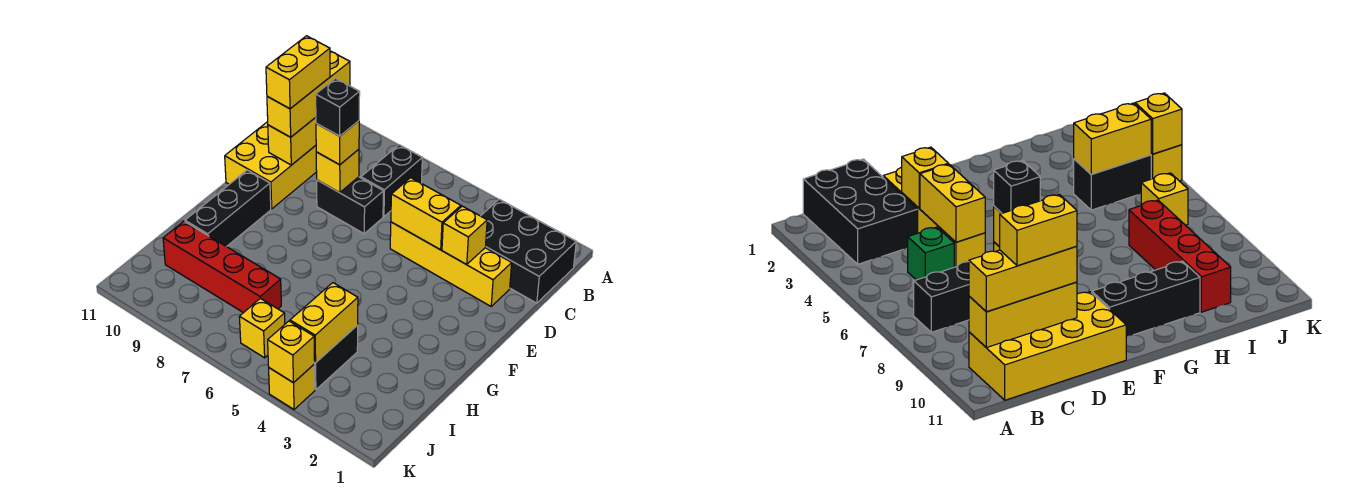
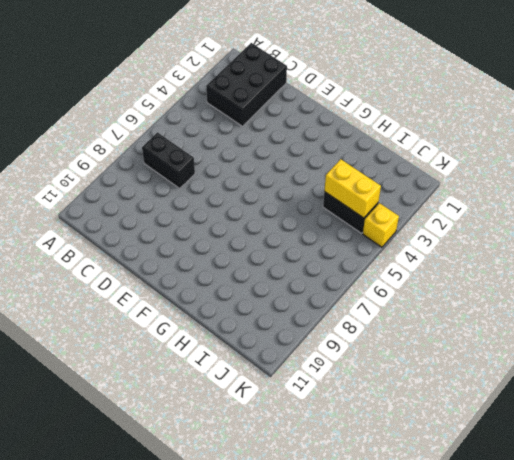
none -> yellow 2x4 brick [225,122,317,209]
none -> green 1x1 brick [908,227,954,280]
none -> yellow 1x4 brick [390,222,512,306]

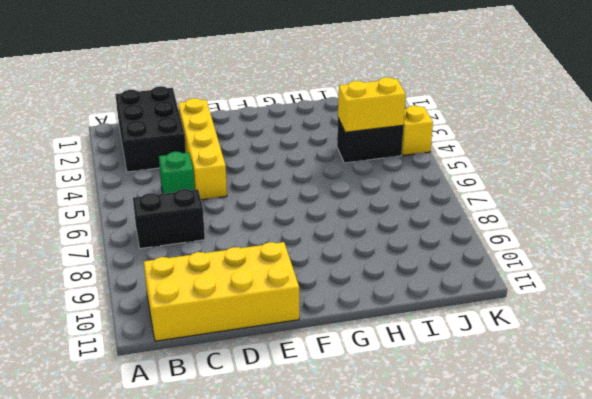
none -> black 1x2 brick [317,177,384,234]
none -> black 1x3 brick [185,170,271,247]
none -> red 1x4 brick [163,221,281,313]

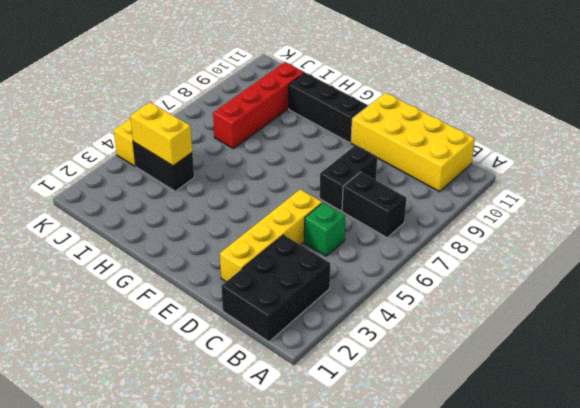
none -> yellow 1x1 brick [239,298,285,358]
none -> yellow 1x3 brick [268,117,316,165]
none -> yellow 1x1 brick [442,206,487,264]

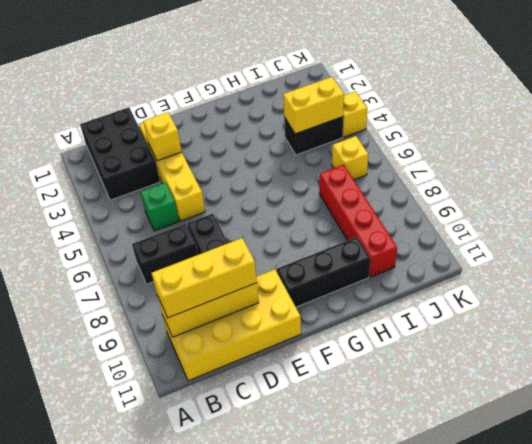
none -> yellow 1x2 brick [391,178,461,250]
none -> yellow 1x1 brick [316,149,359,193]
none -> yellow 1x1 brick [268,321,315,383]

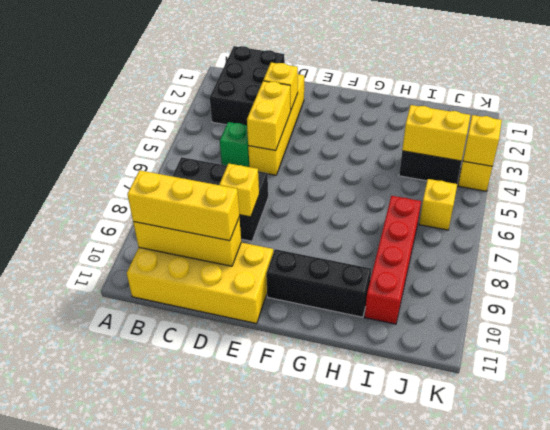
none -> yellow 1x1 brick [316,121,359,165]
none -> yellow 1x2 brick [266,36,330,109]
none -> black 1x1 brick [316,78,360,136]

